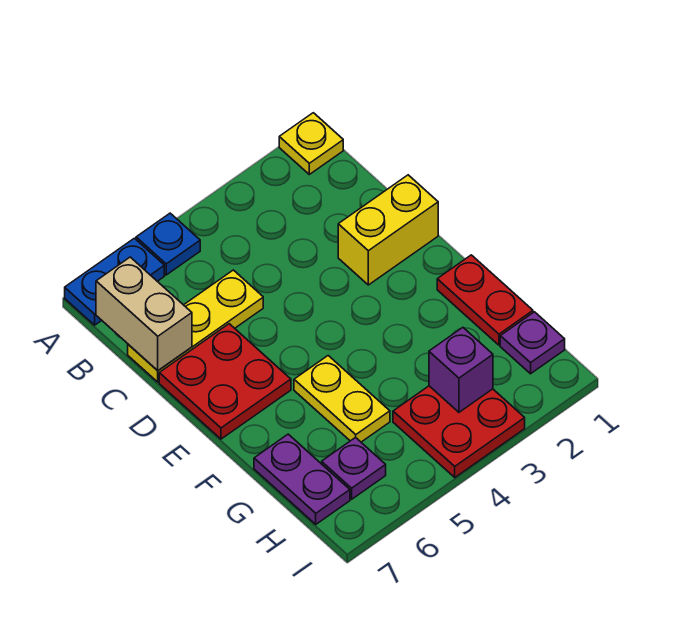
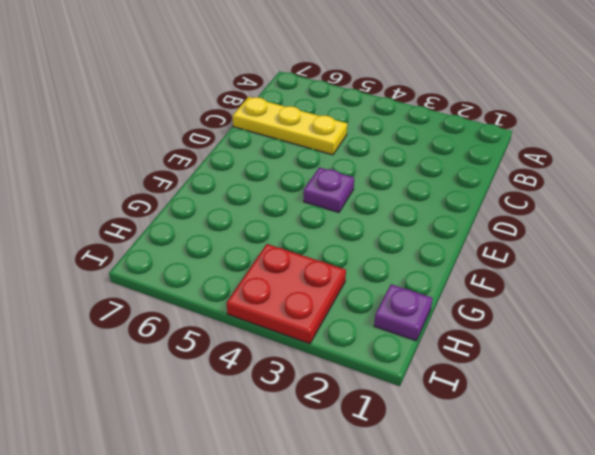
purple 1x1 plate [304,167,354,212] -> purple 1x1 plate moved to [322,437,386,499]
none -> yellow 1x1 plate [279,113,343,174]
none -> blue 1x1 plate [136,213,200,275]
none -> blue 1x2 plate [65,238,164,325]

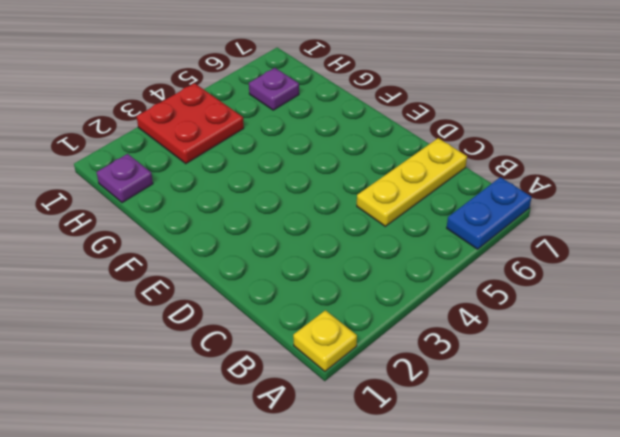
none -> blue 1x1 plate [136,213,200,275]
none -> yellow 1x2 brick [338,175,438,285]
none -> red 2x2 plate [159,324,291,439]

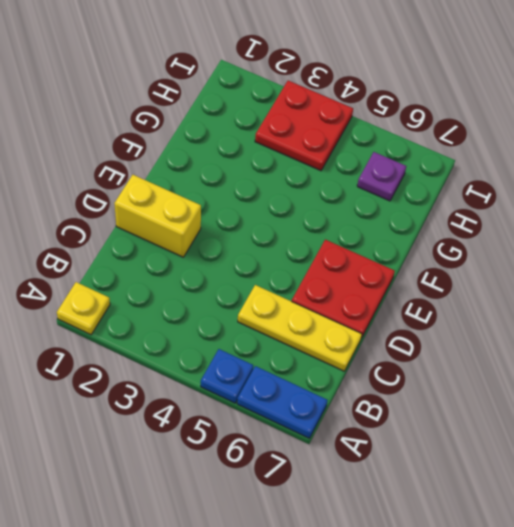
none -> red 1x2 plate [437,255,533,345]
none -> yellow 1x2 plate [294,356,390,442]
none -> purple 1x2 plate [254,434,350,524]

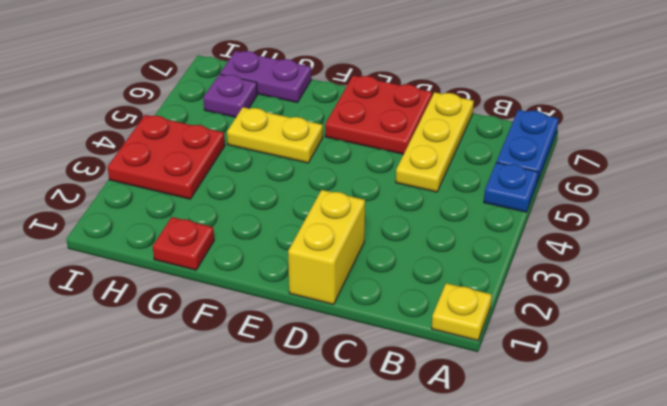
red 1x1 plate [153,217,214,270] -> red 1x2 plate [437,255,533,345]
none -> purple 1x1 plate [500,312,565,374]
none -> tan 1x2 brick [96,257,192,371]
none -> purple 1x1 brick [429,328,493,412]

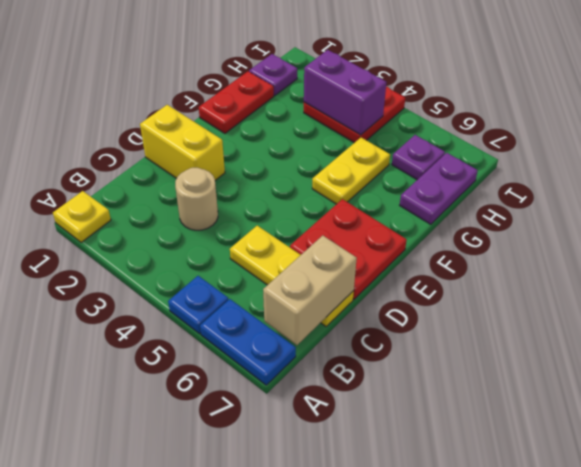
tan 1x1 round brick [175,168,218,230] -> none
purple 1x2 brick [304,50,386,135] -> purple 1x1 brick [429,328,493,412]

